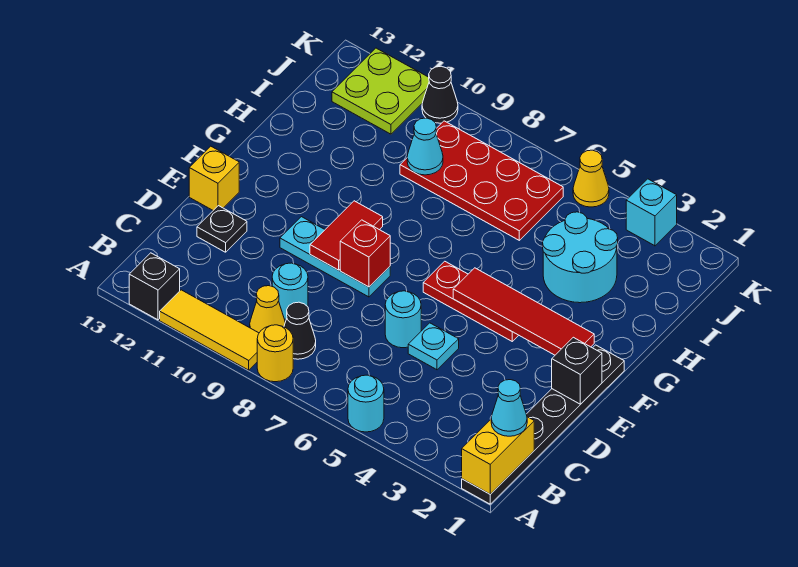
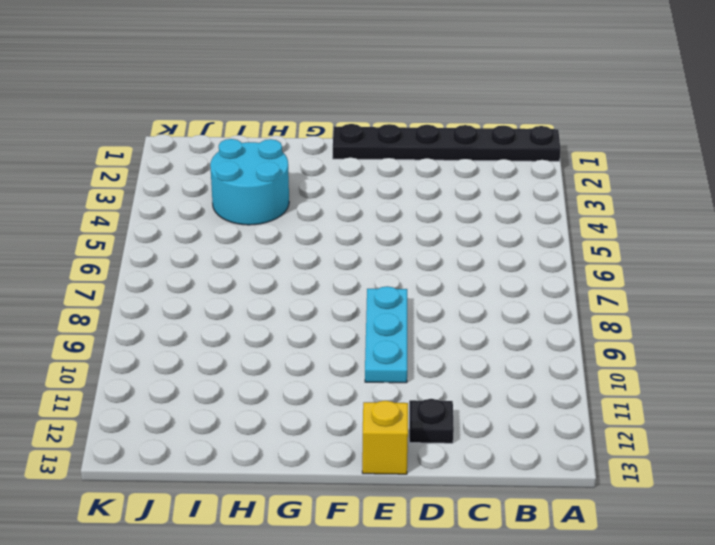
none -> cyan 1x1 round brick [348,375,384,432]
none -> yellow 1x1 round brick [257,325,293,382]
none -> yellow 1x3 tile [160,290,259,370]

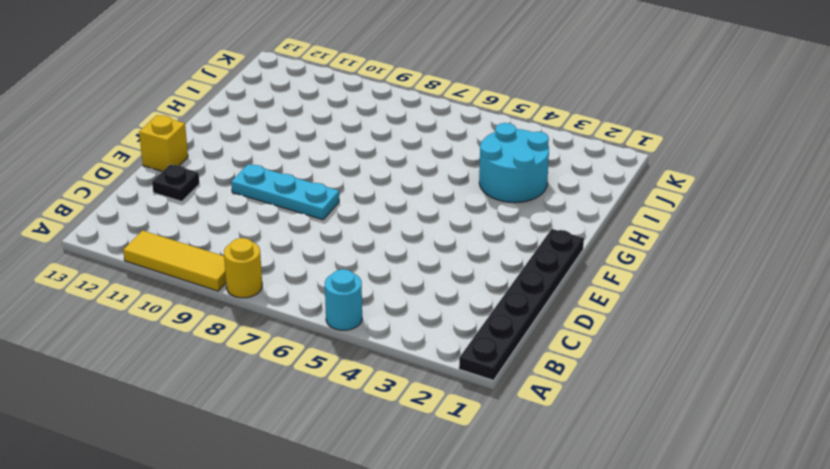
none -> black 1x1 brick [129,253,180,320]
none -> black 1x1 cone [284,302,316,359]
none -> yellow 1x1 cone [250,286,285,333]

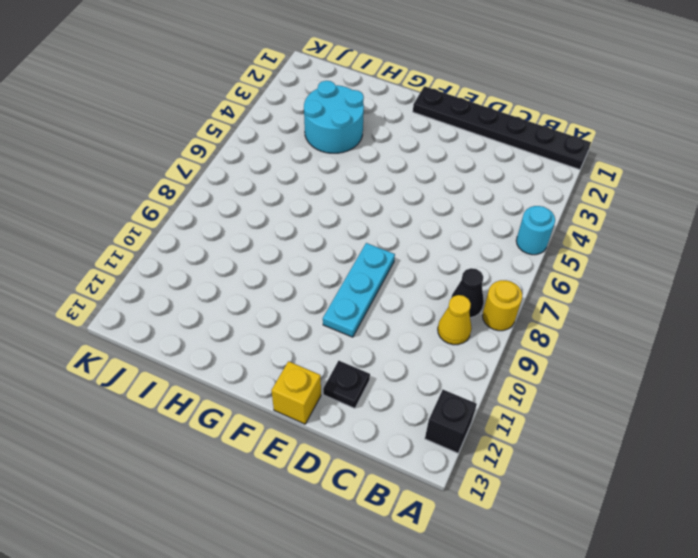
none -> yellow 1x3 tile [160,290,259,370]
none -> cyan 1x1 round brick [272,263,308,319]
none -> cyan 1x1 plate [408,323,459,370]

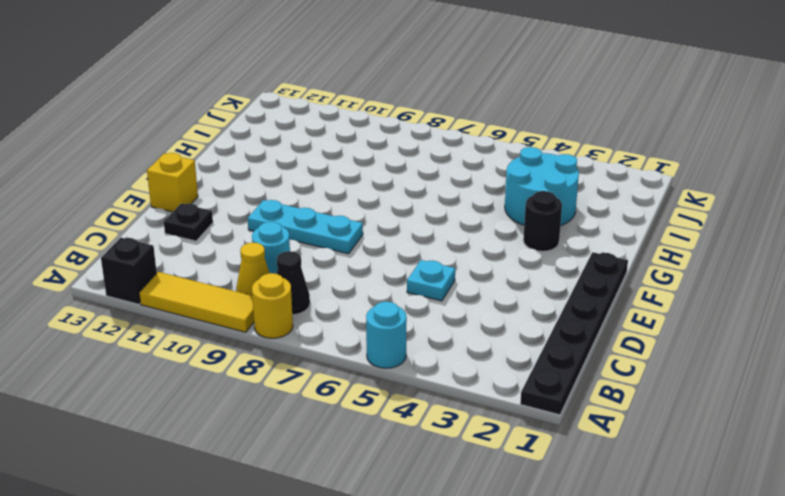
black 1x1 round brick [523,191,562,251] -> none
none -> cyan 1x1 round brick [385,291,421,348]
none -> red 1x3 plate [423,261,519,341]
none -> red 2x4 plate [400,121,563,240]

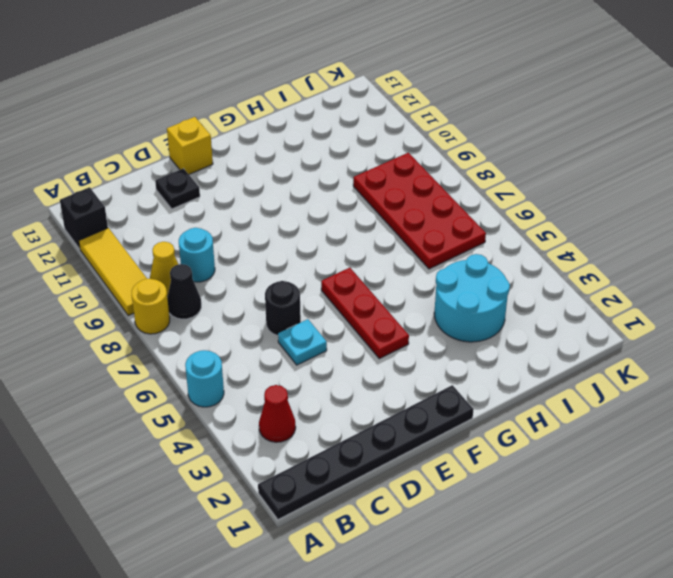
red 1x1 cone [259,385,296,442] -> none
black 1x1 round brick [265,281,301,336] -> cyan 1x1 round brick [385,291,421,348]
none -> cyan 1x3 plate [280,217,390,297]
none -> lime 2x2 plate [332,48,429,134]
none -> cyan 1x1 brick [626,179,677,246]

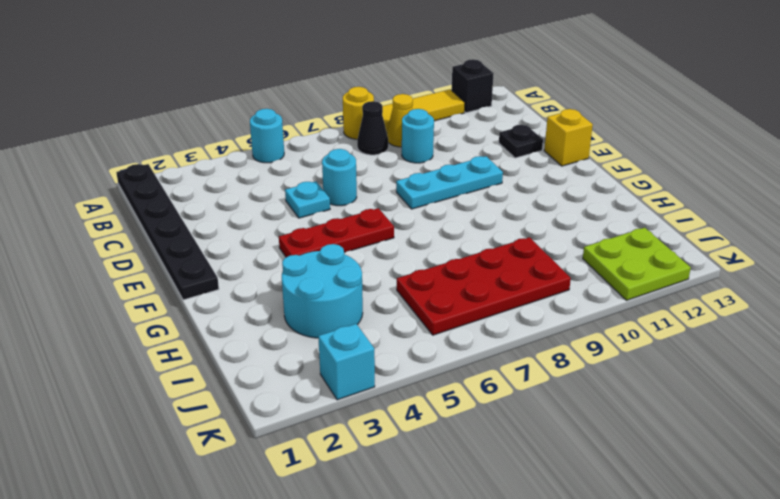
none -> yellow 1x1 cone [573,150,609,207]
none -> black 1x1 cone [422,66,458,123]
none -> yellow 1x2 brick [462,417,534,494]

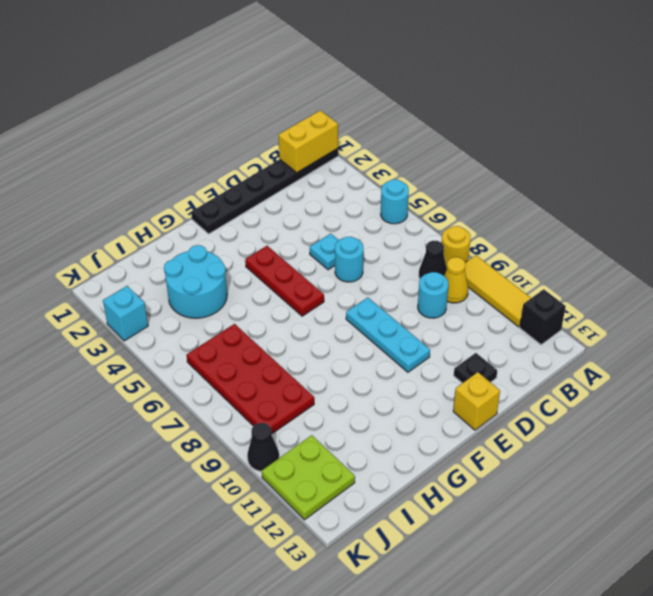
none -> yellow 1x1 cone [573,150,609,207]
none -> black 1x1 brick [552,337,602,404]
none -> red 1x1 brick [340,220,390,287]

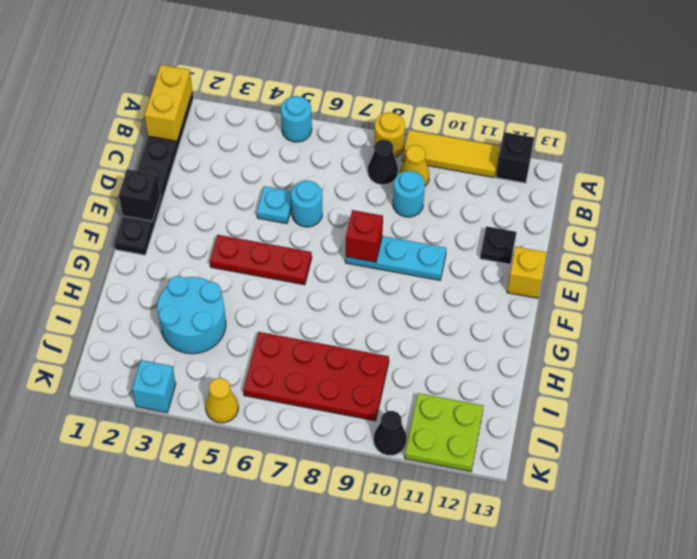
none -> red 1x2 tile [310,201,383,270]
none -> red 1x4 tile [453,268,594,355]
none -> cyan 1x1 cone [407,118,443,175]

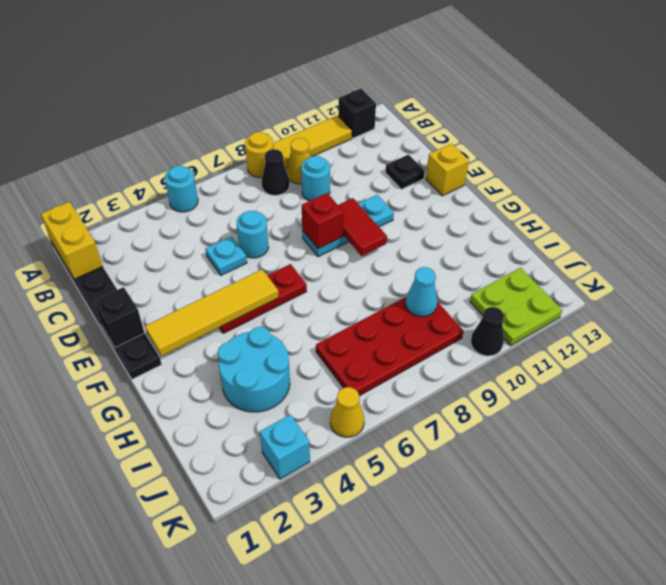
yellow 1x4 tile [145,270,279,356] -> red 1x4 tile [453,268,594,355]
none -> cyan 1x1 cone [491,380,527,436]

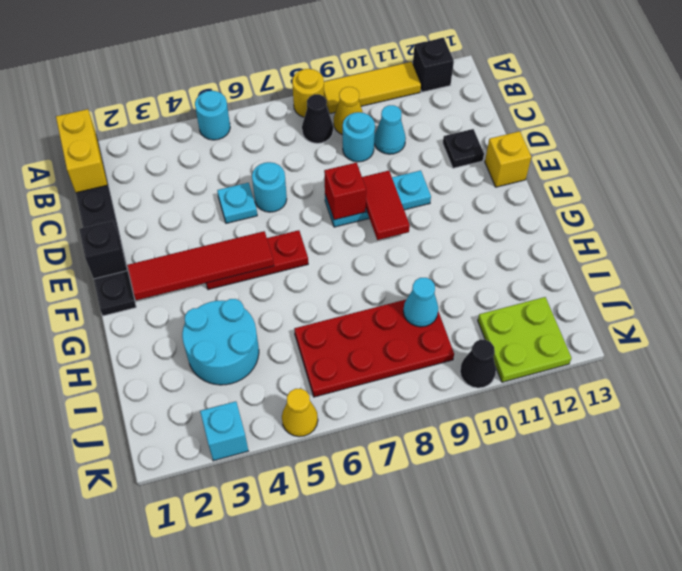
cyan 1x1 cone [374,105,406,154] -> cyan 1x1 cone moved to [491,380,527,436]

